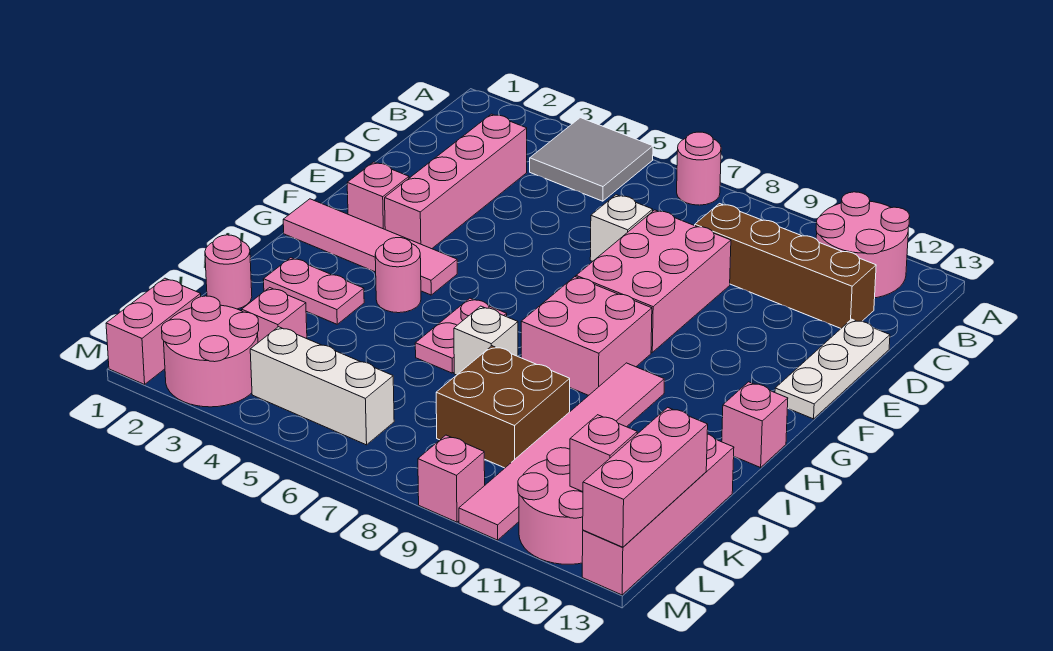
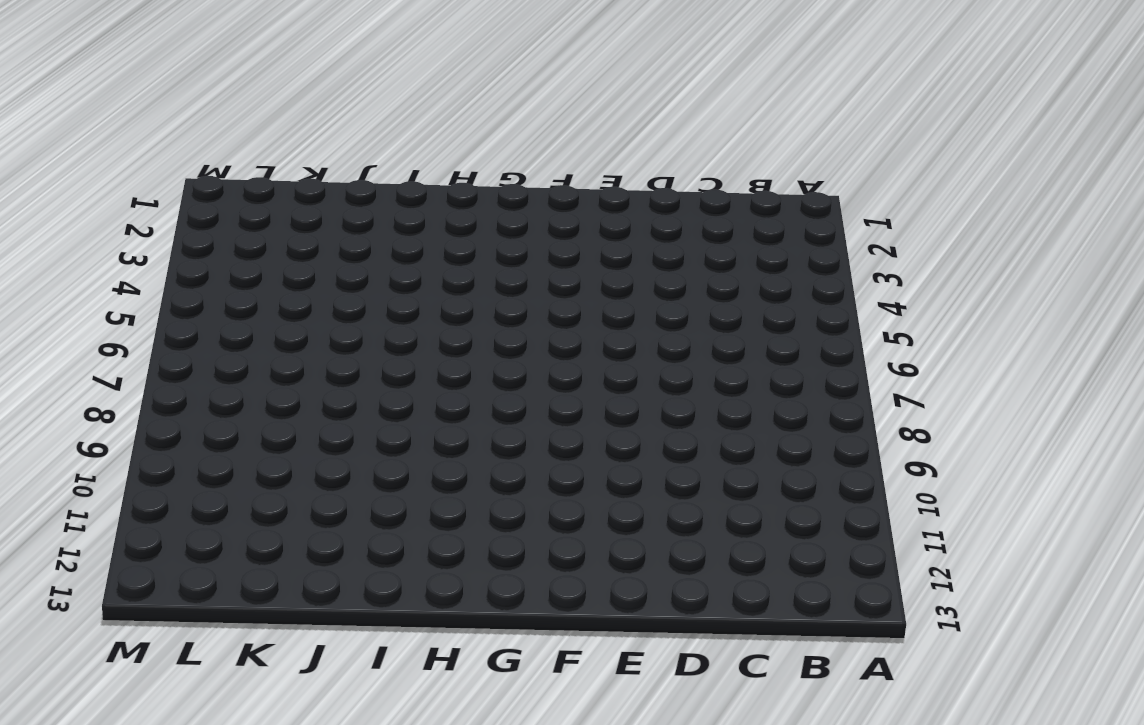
none -> grey 2x2 tile [530,118,653,201]
none -> pink 1x1 round brick [677,132,721,205]
none -> pink 2x2 round brick [816,192,910,298]

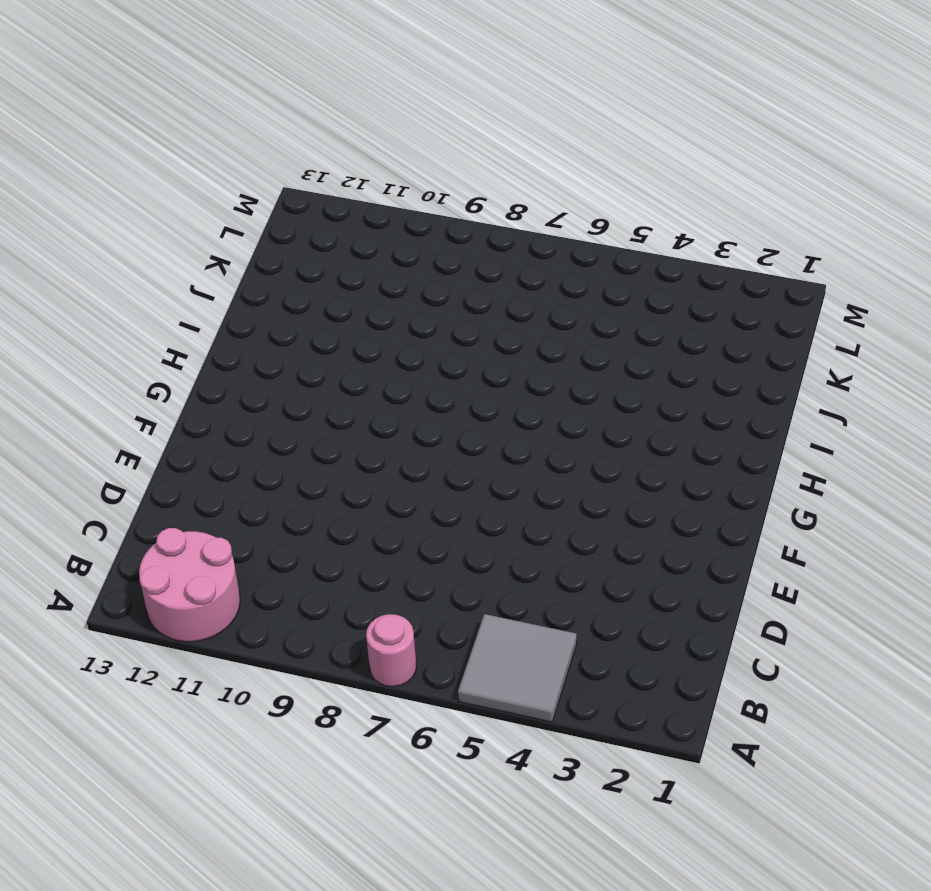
none -> pink 1x4 brick [385,114,527,249]
none -> brown 1x4 brick [695,204,876,328]
none -> white 1x1 brick [590,195,653,261]

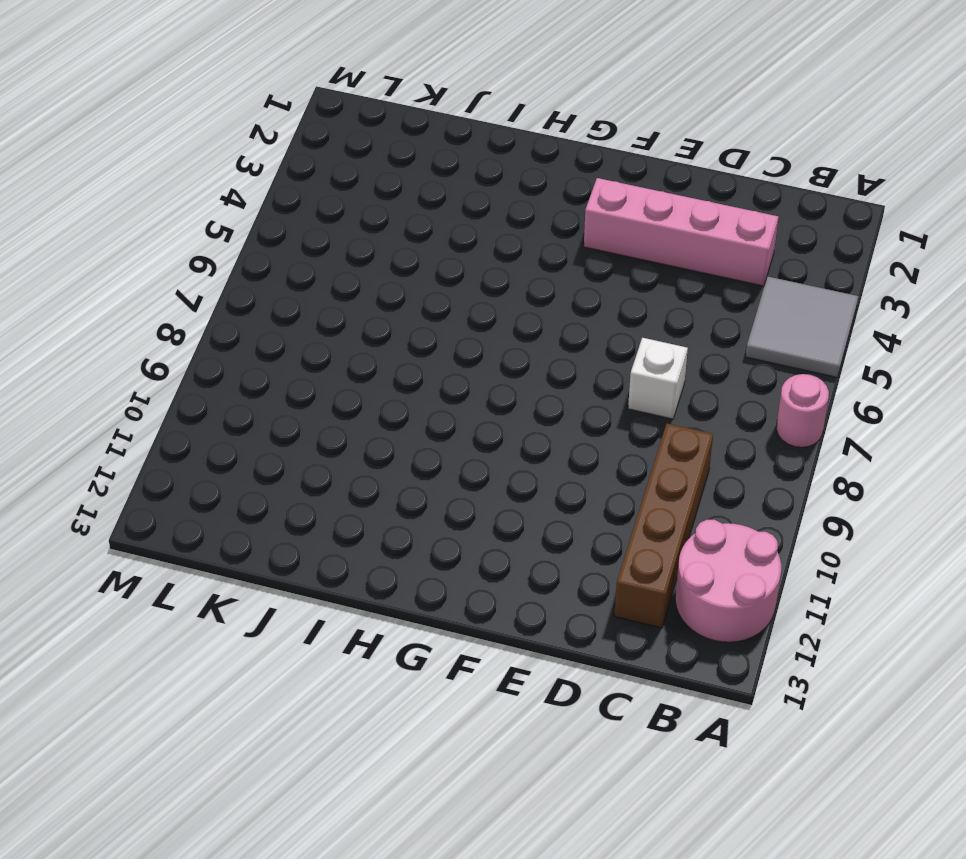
none -> pink 2x3 brick [576,210,731,352]
none -> white 1x3 plate [775,319,890,419]
none -> pink 1x1 brick [347,162,409,229]

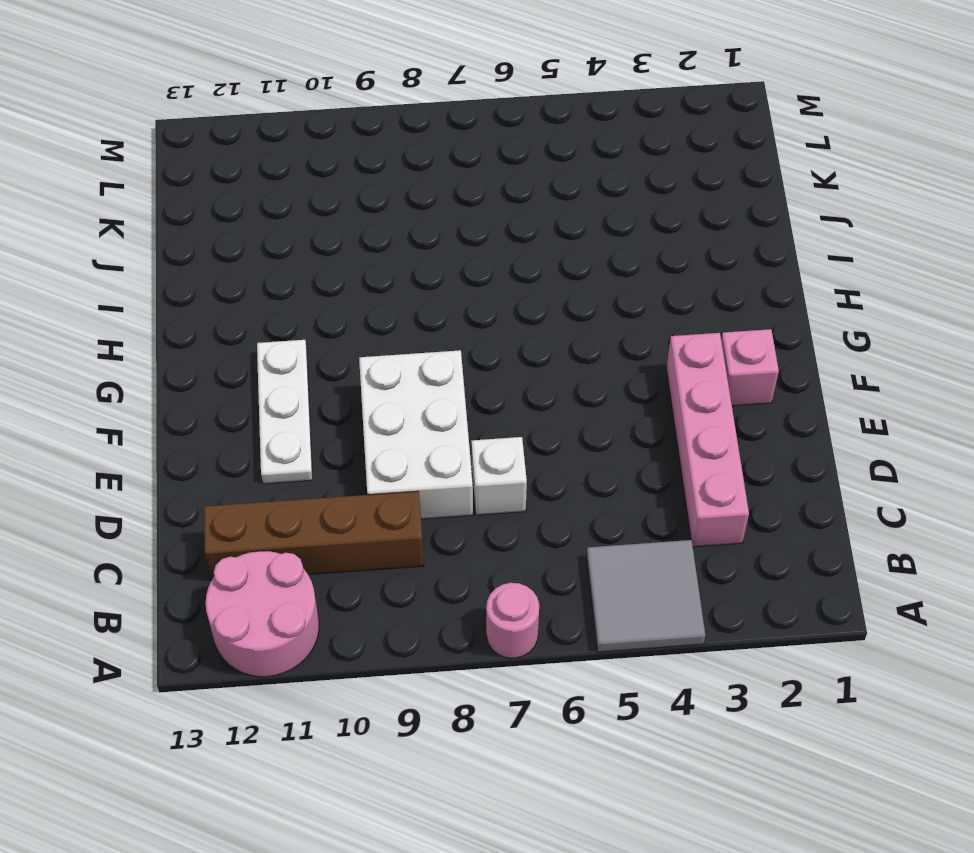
white 2x3 brick [359,350,473,519] -> pink 2x3 brick [576,210,731,352]
white 1x3 plate [257,340,313,484] -> white 1x3 plate moved to [775,319,890,419]
none -> pink 1x4 tile [283,199,457,295]
none -> pink 2x2 brick [521,277,652,395]
none -> pink 1x1 round brick [375,238,421,313]

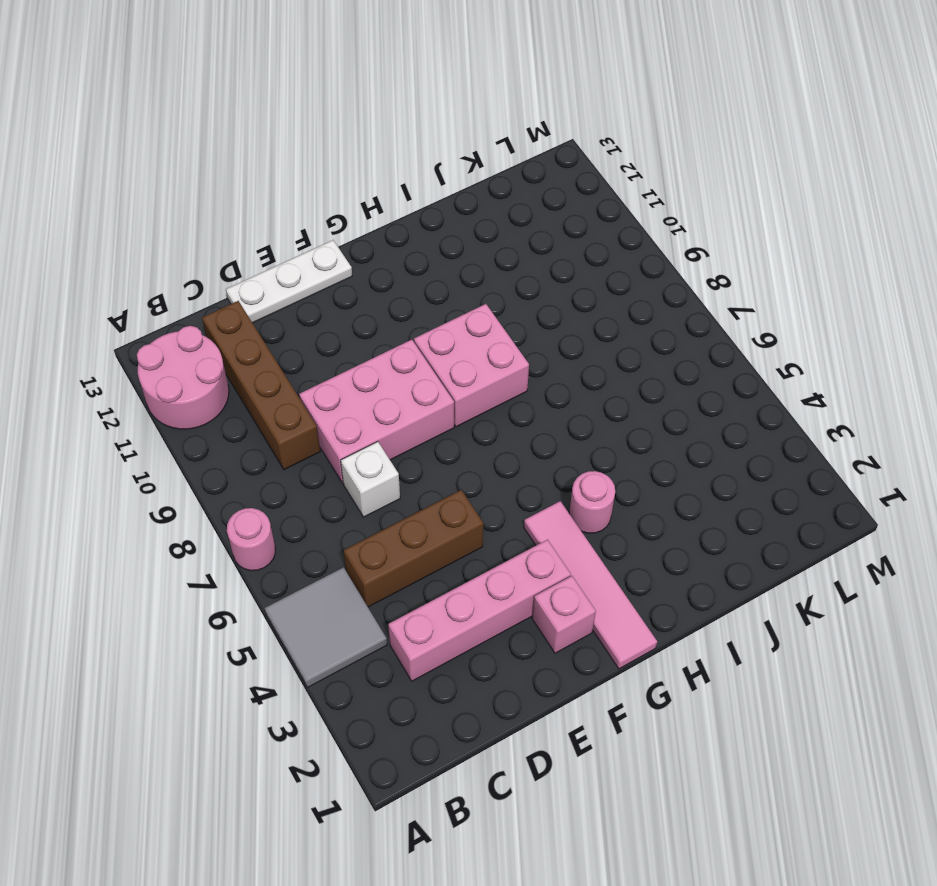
brown 1x3 brick [343,490,483,607] -> none
none -> pink 1x2 plate [415,298,507,373]
none -> pink 1x6 tile [459,363,664,540]
none -> pink 1x1 brick [722,382,788,468]

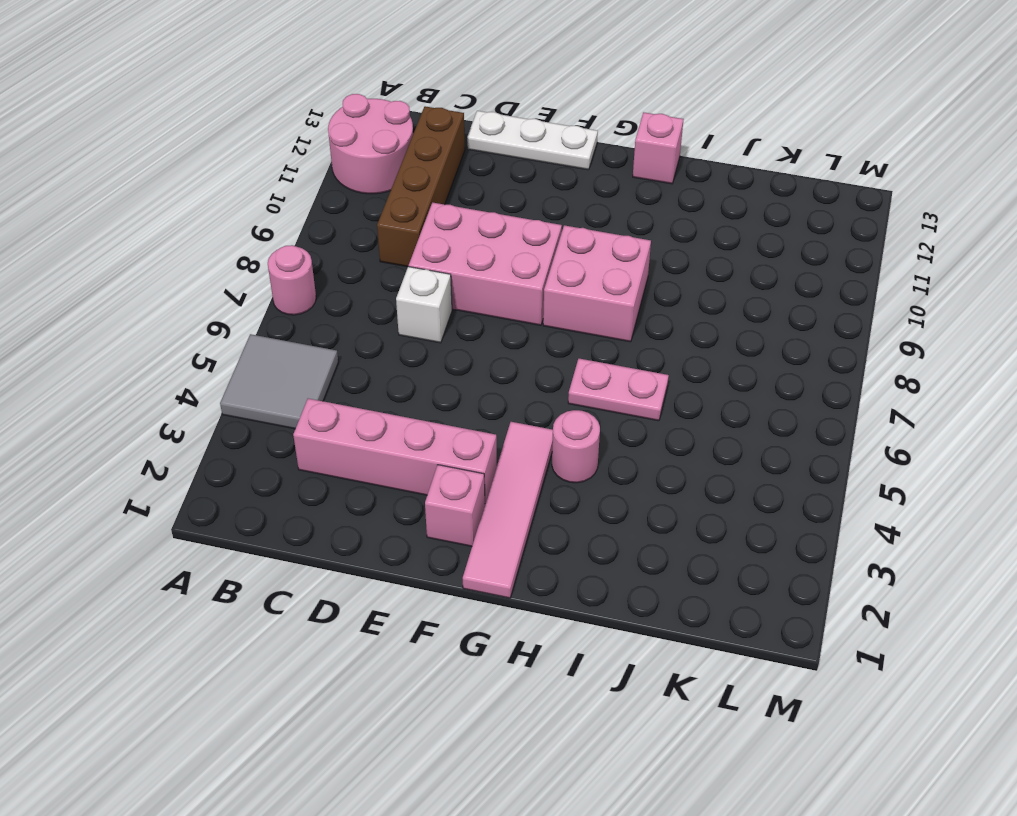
none -> pink 1x6 tile [459,363,664,540]
none -> pink 1x2 plate [263,258,364,324]
none -> white 1x1 brick [454,306,518,375]

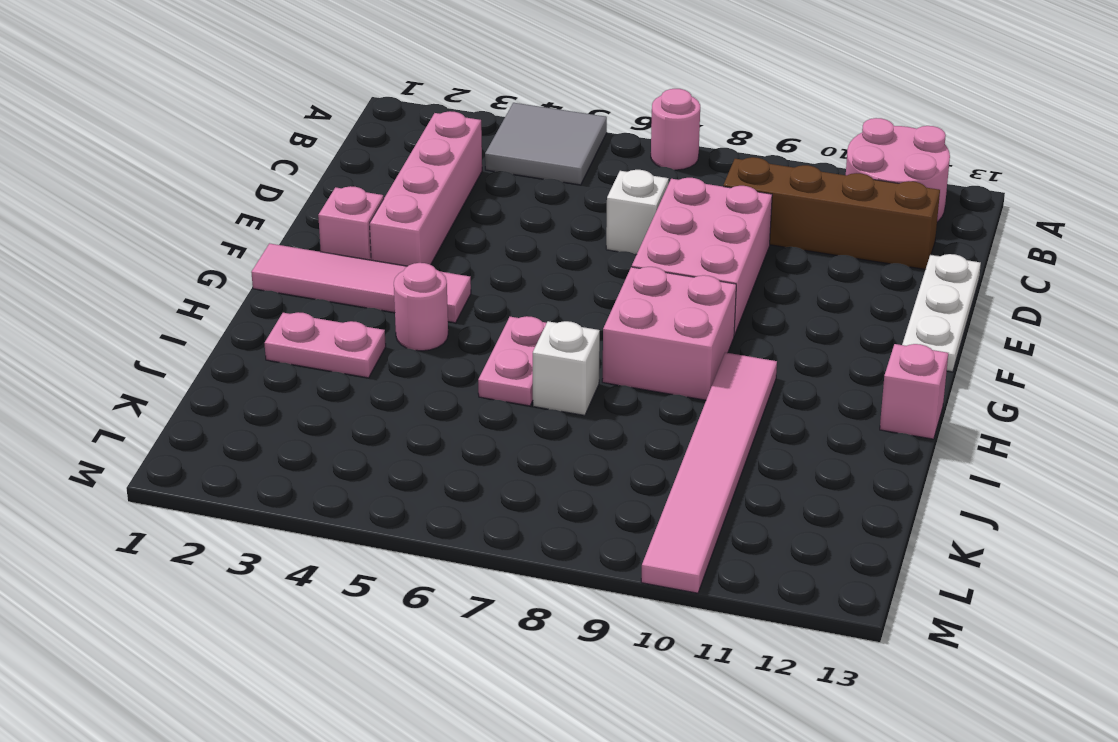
none -> pink 1x1 round brick [205,235,252,309]
none -> brown 2x2 brick [436,346,570,468]
none -> pink 1x4 brick [582,434,734,595]

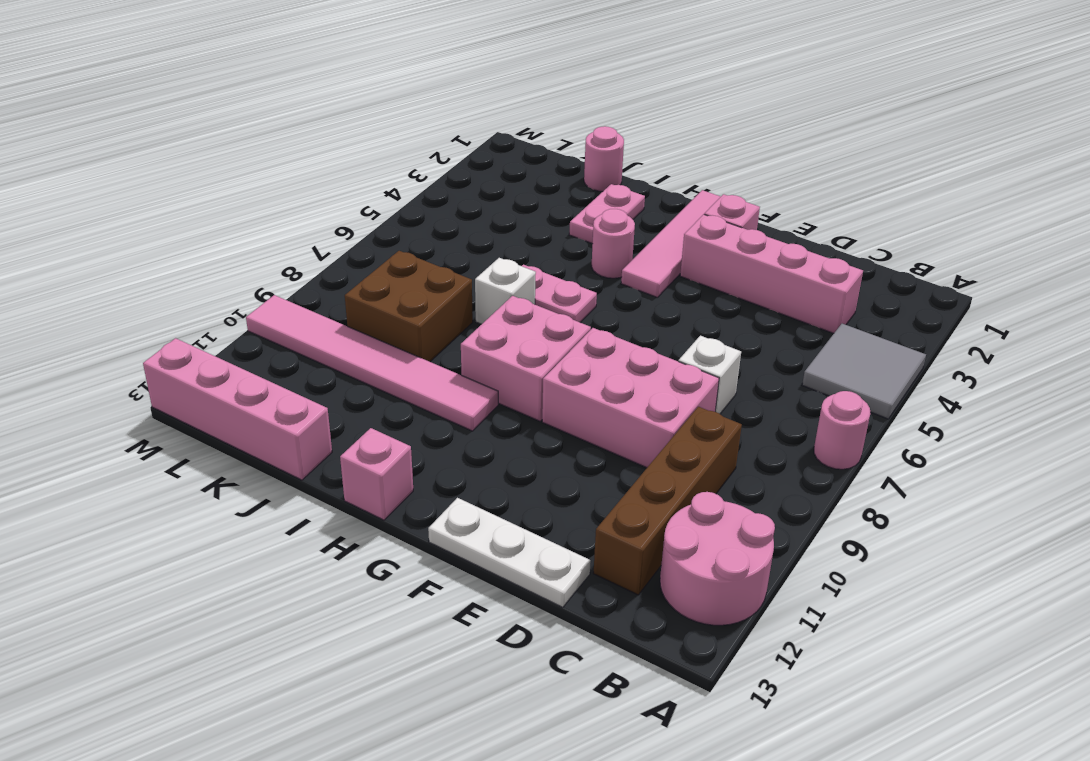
none -> pink 1x1 brick [242,288,307,342]
none -> pink 1x2 brick [106,278,201,384]
none -> pink 2x2 round brick [162,296,259,407]

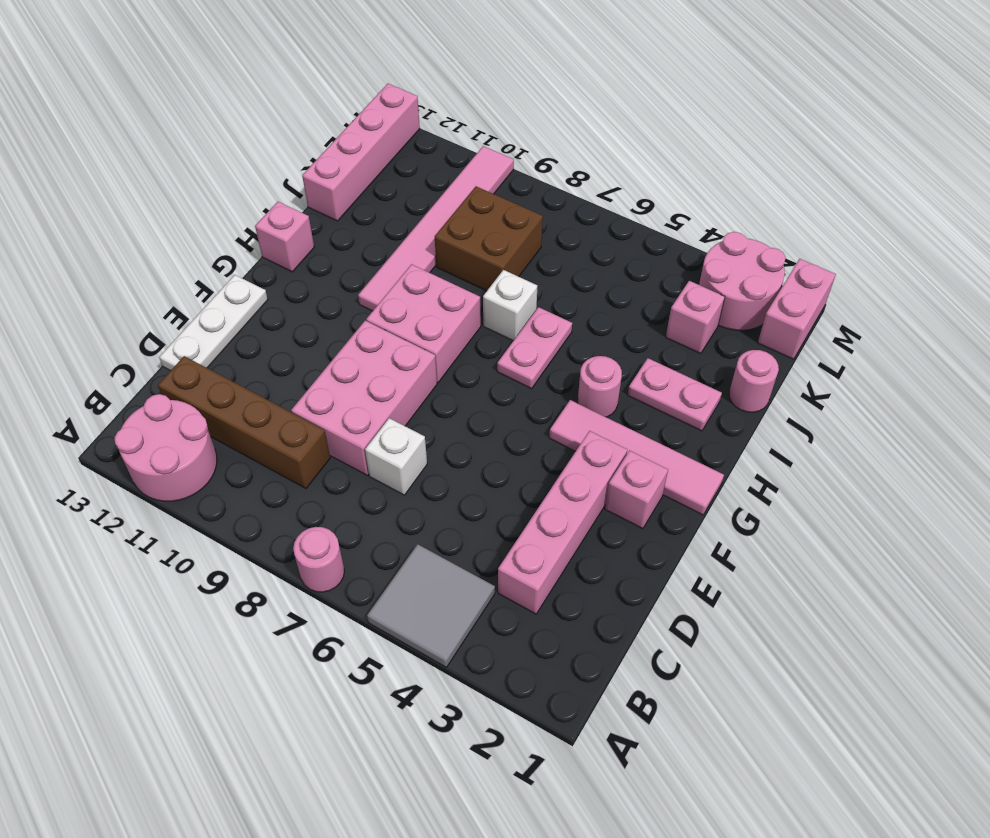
none -> white 1x3 brick [250,327,394,445]
none -> pink 2x2 round brick [518,448,583,564]
none -> pink 1x1 brick [418,435,485,522]

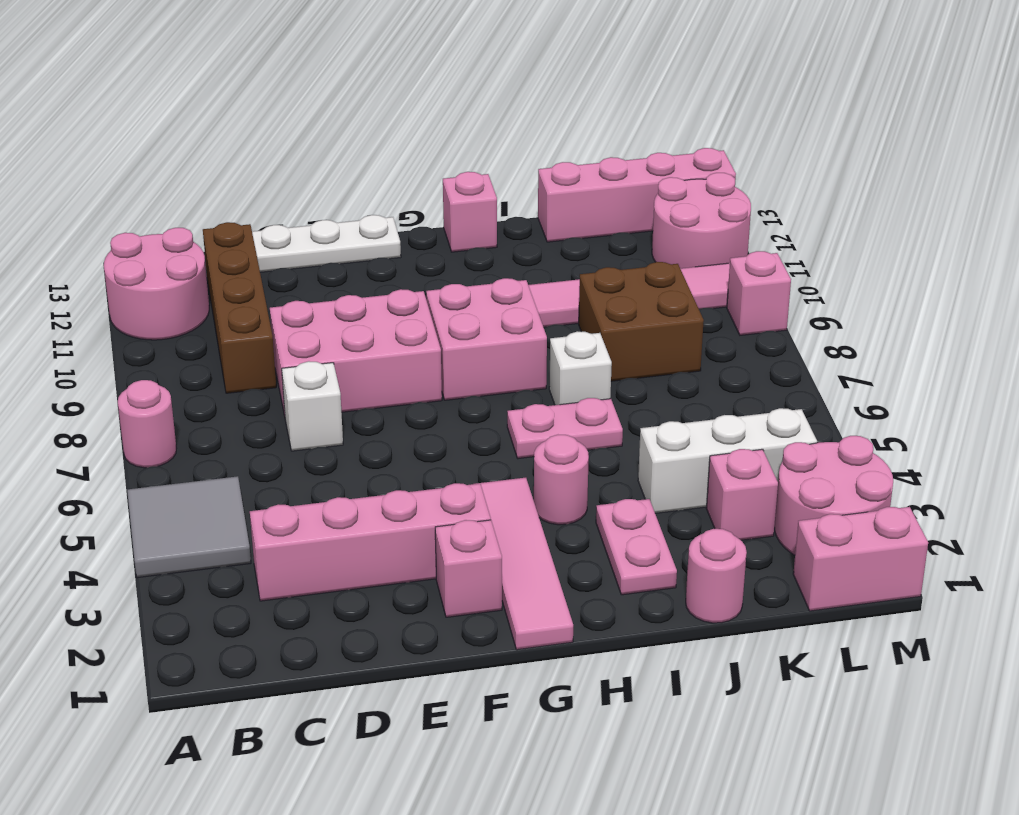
white 1x3 brick [638,408,817,513] -> white 1x3 brick turned to [250,327,394,445]
none -> pink 1x3 brick [583,407,708,547]
none -> pink 1x1 brick [570,415,637,492]

